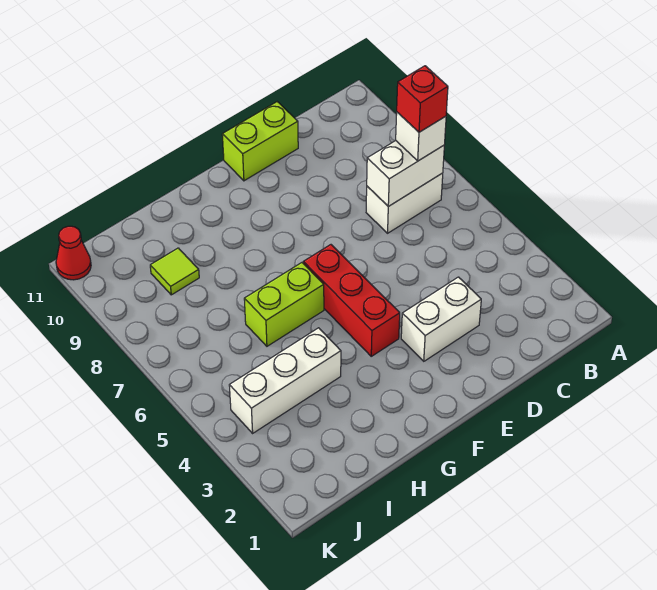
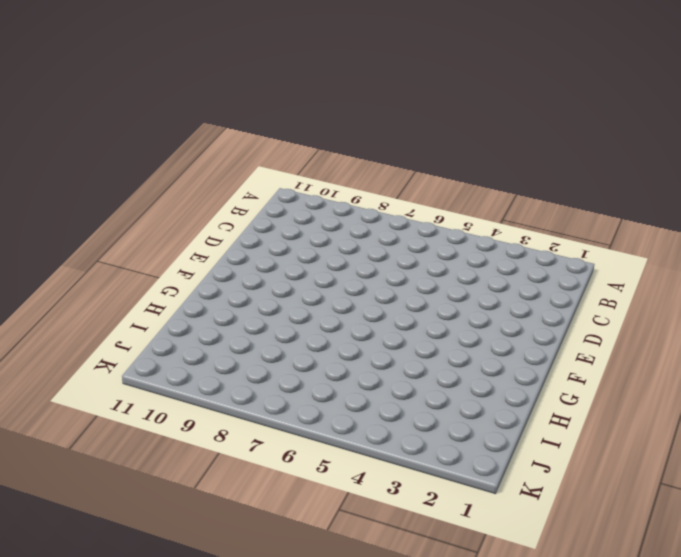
none -> white 1x2 brick [366,173,443,233]
none -> white 1x2 brick [401,277,481,361]

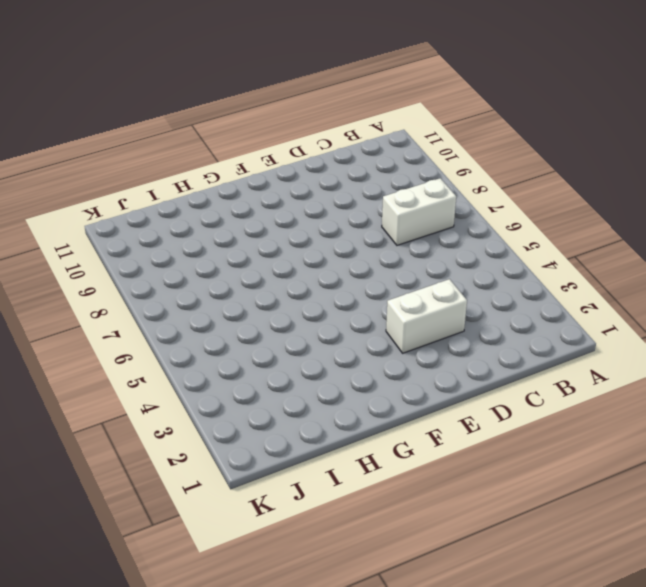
none -> lime 1x2 brick [222,102,298,181]
none -> red 1x3 brick [303,245,400,356]

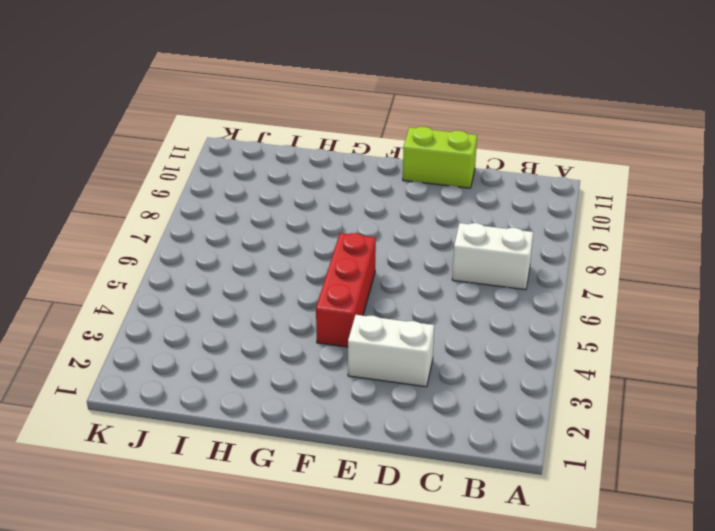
none -> lime 1x2 brick [244,263,324,346]
none -> white 1x3 brick [229,328,341,433]

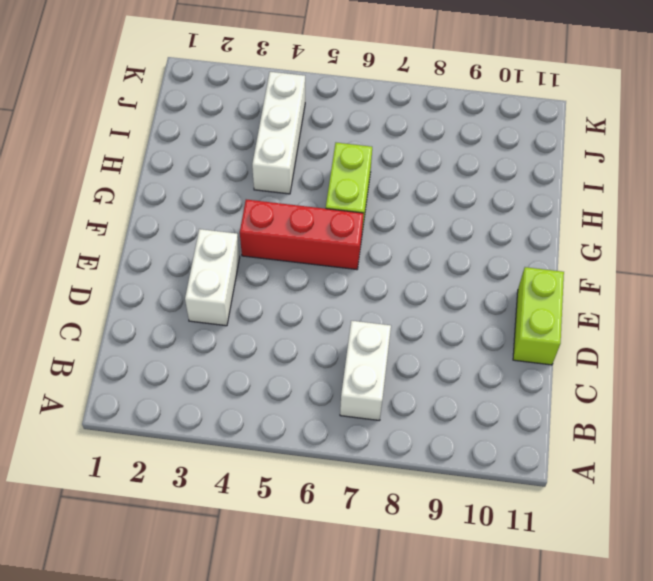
none -> lime 1x1 tile [150,248,199,295]
none -> red 1x1 cone [56,226,91,280]

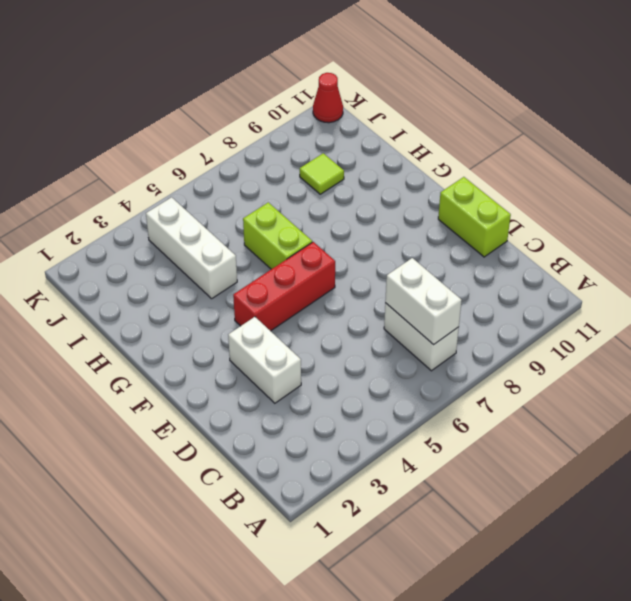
none -> white 1x1 brick [396,112,446,161]
none -> red 1x1 brick [397,66,448,132]

